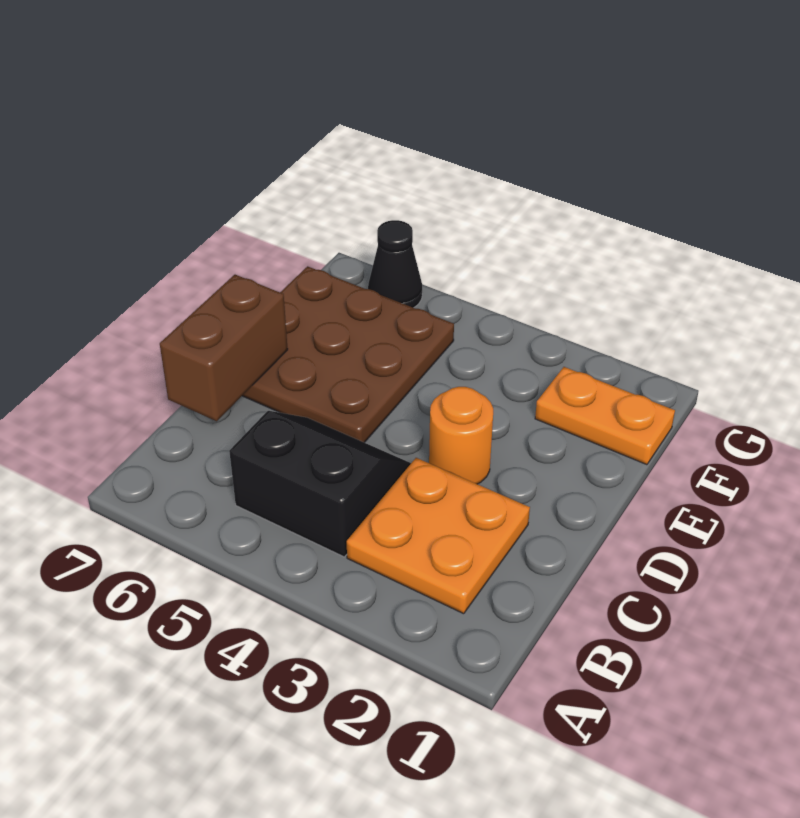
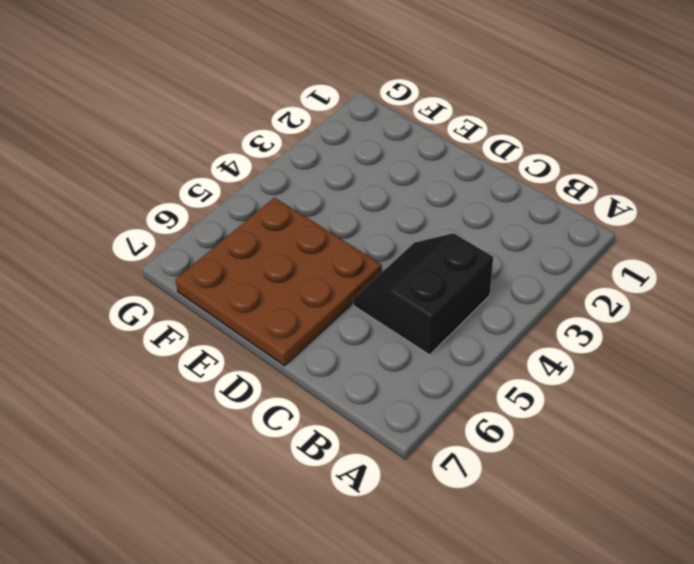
none -> orange 2x2 plate [347,458,530,614]
none -> orange 1x1 round brick [429,387,493,484]

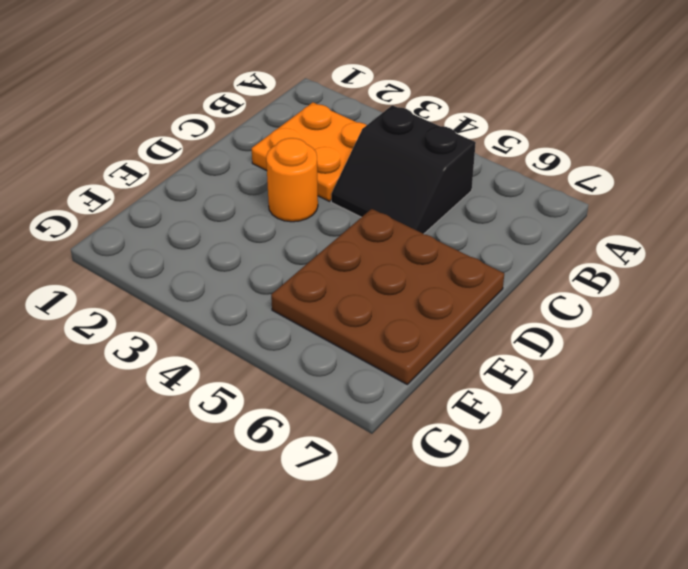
none -> orange 1x2 plate [535,367,675,465]
none -> black 1x1 cone [368,220,422,308]

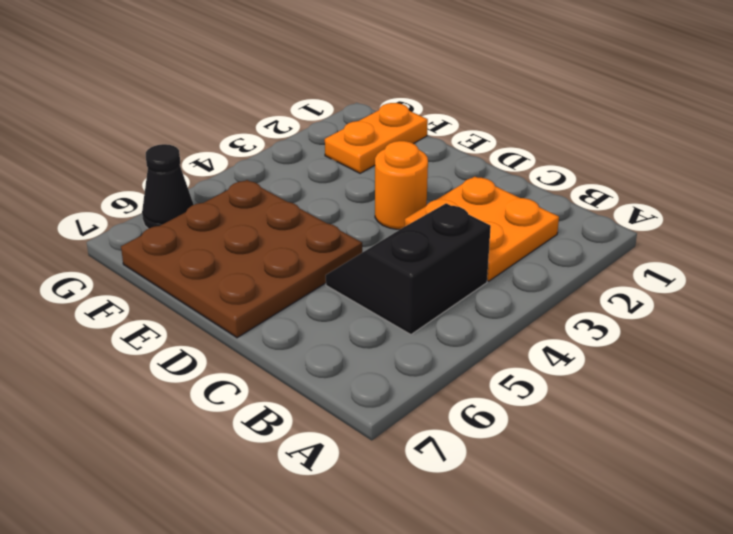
none -> brown 1x2 brick [160,275,288,421]

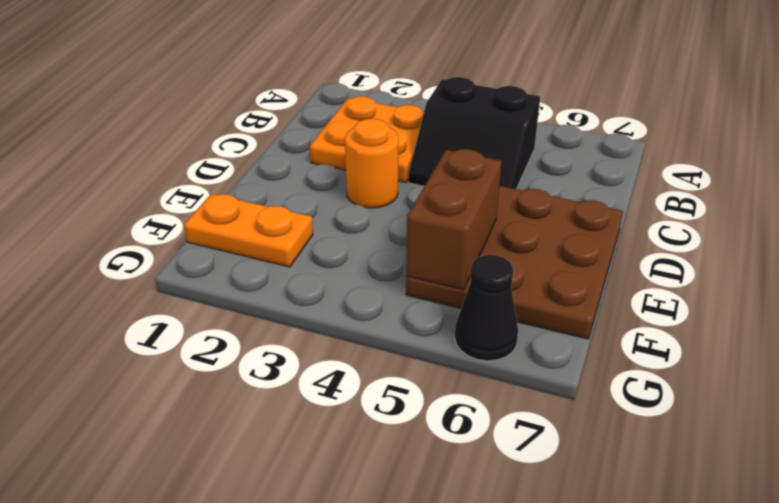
brown 1x2 brick [406,149,502,290] -> brown 1x2 brick moved to [160,275,288,421]

